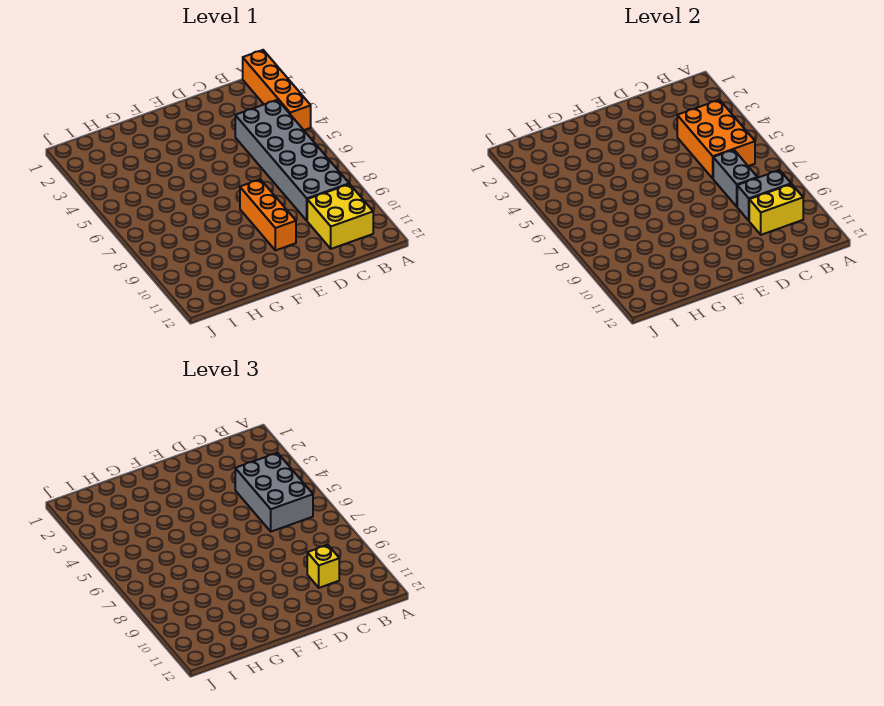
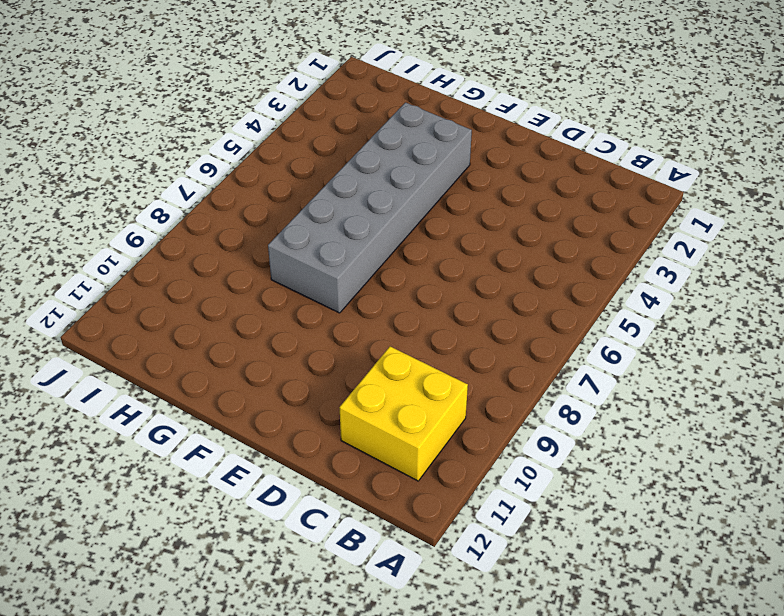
grey 2x6 brick [268,103,472,313] -> grey 2x6 brick moved to [235,100,349,221]
none -> orange 1x4 brick [243,50,311,130]
none -> orange 1x3 brick [240,179,296,250]

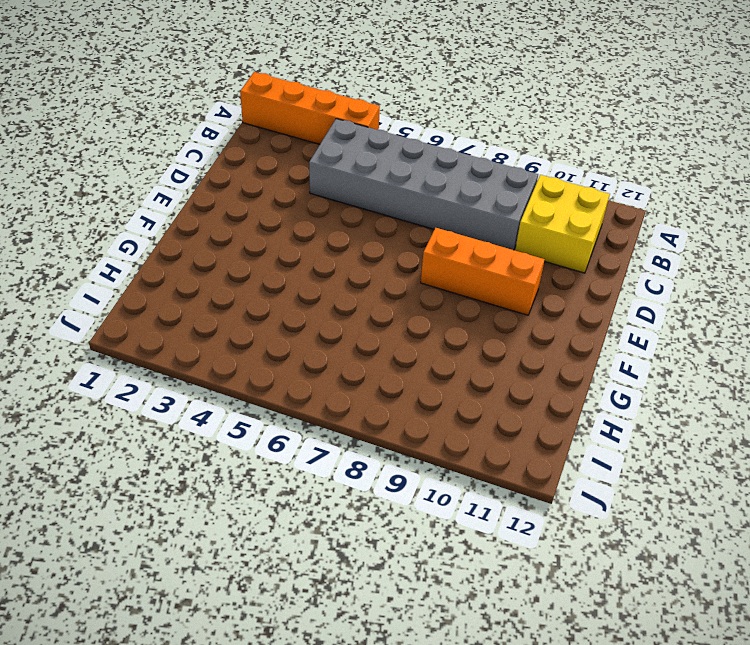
none -> orange 2x3 brick [677,100,755,178]
none -> grey 1x2 brick [737,170,791,221]

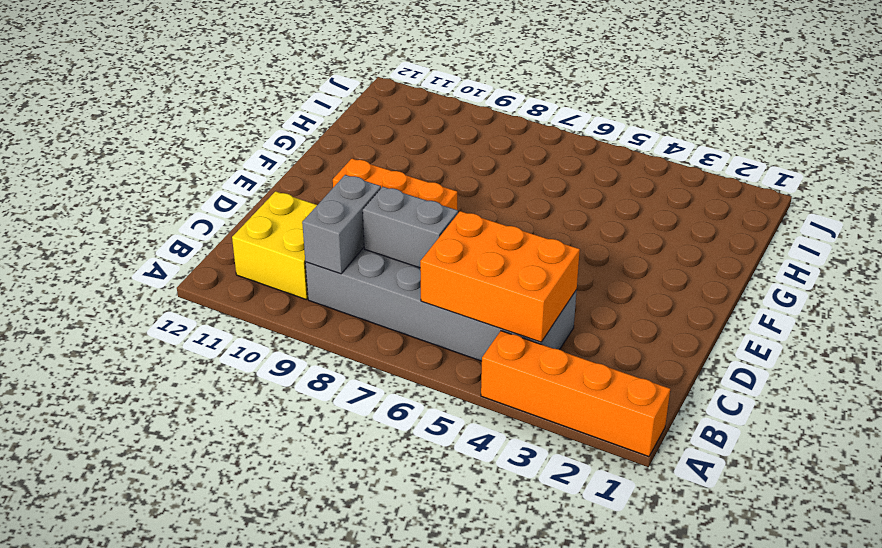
none -> yellow 1x2 brick [749,184,803,235]
none -> grey 2x3 brick [235,453,313,532]

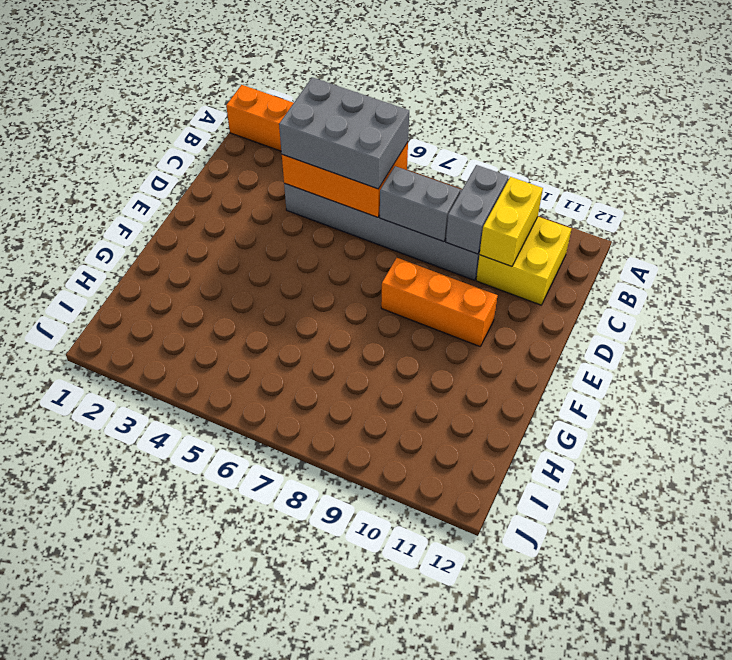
none -> yellow 1x1 brick [307,545,339,588]

